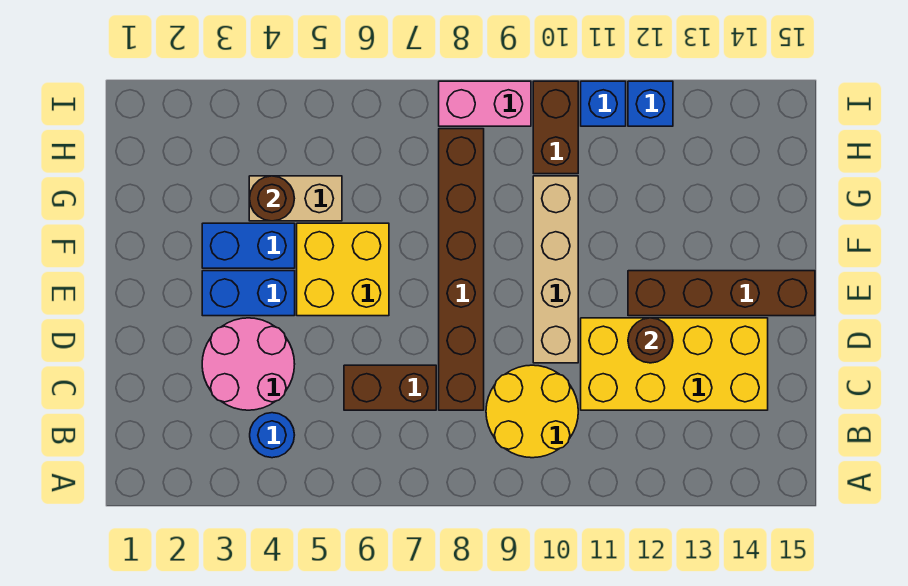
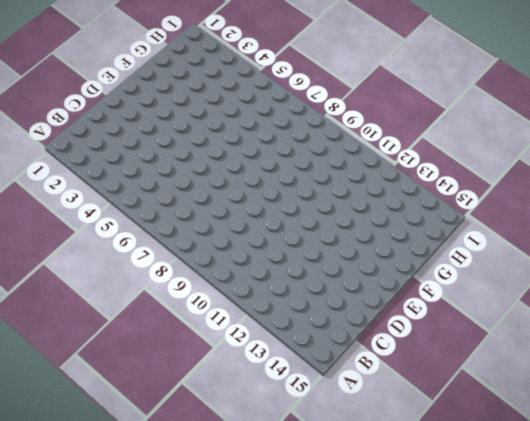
none -> blue 1x1 round brick [250,413,294,458]
none -> yellow 2x2 round brick [486,365,578,458]
none -> pink 2x2 round brick [202,318,295,410]

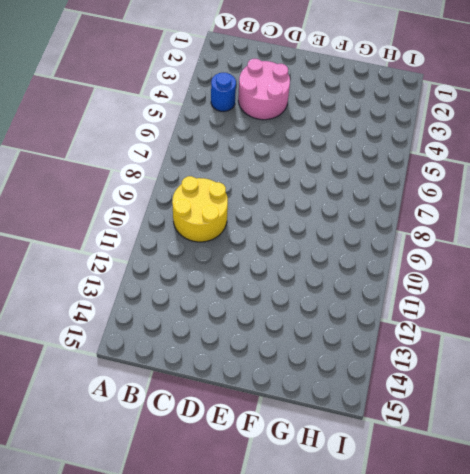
none -> brown 1x2 brick [344,365,436,410]
none -> brown 1x6 brick [439,129,484,410]
none -> yellow 2x4 brick [581,318,768,410]

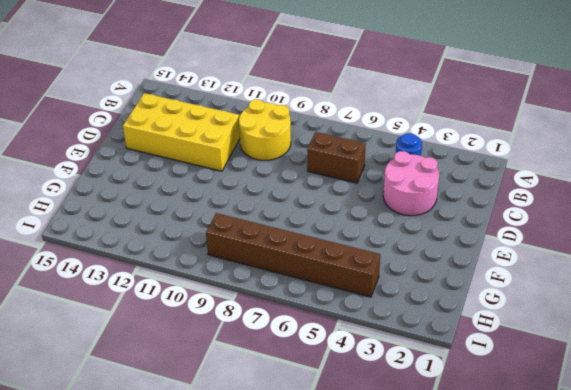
brown 1x6 brick [206,213,380,297] -> brown 1x6 brick turned to [439,129,484,410]
none -> tan 1x4 brick [533,176,578,363]
none -> blue 1x2 brick [202,271,295,316]
none -> yellow 2x2 brick [297,223,389,316]

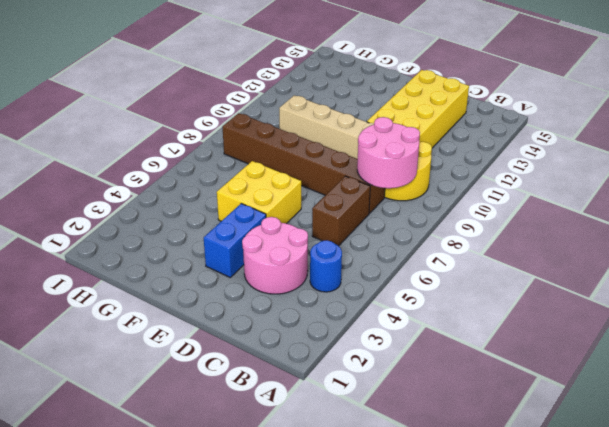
pink 2x2 round brick [357,117,420,188] -> none
none -> brown 1x4 brick [628,271,815,316]
none -> blue 1x2 brick [202,223,295,268]
none -> tan 1x2 brick [249,176,342,221]

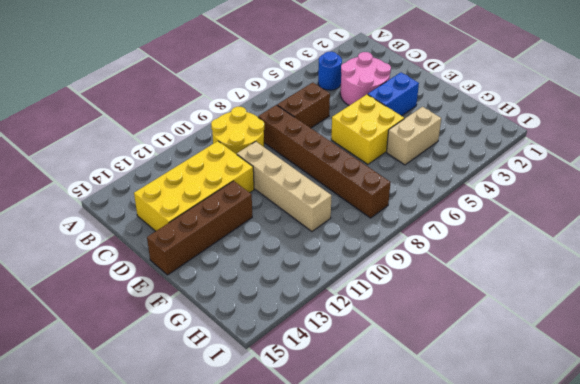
none -> blue 1x2 brick [202,223,295,268]
none -> brown 1x2 brick [533,81,578,174]
none -> pink 1x2 brick [439,81,531,126]

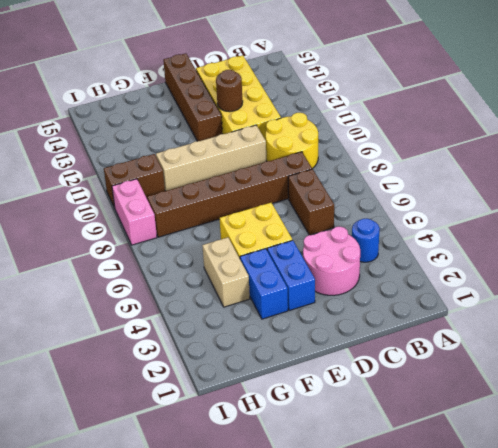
none -> blue 1x1 brick [581,81,626,126]
none -> blue 1x1 brick [628,81,673,126]
none -> brown 1x1 round brick [250,176,294,221]

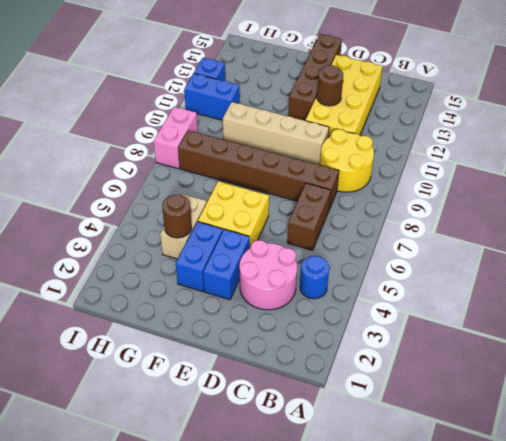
blue 1x2 brick [184,73,240,120] -> blue 1x1 brick [581,81,626,126]
none -> brown 1x2 brick [533,81,578,174]

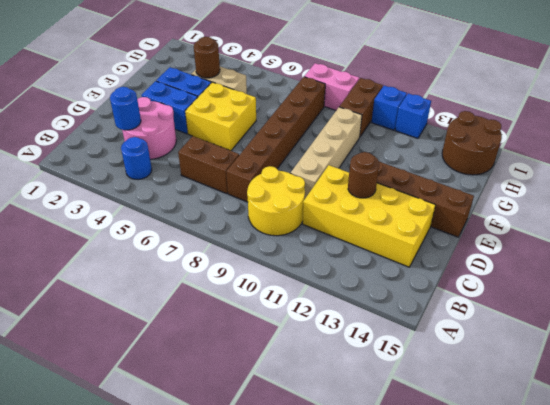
blue 1x1 round brick [110,87,141,130] -> none
brown 2x2 round brick [442,111,502,175] -> none

